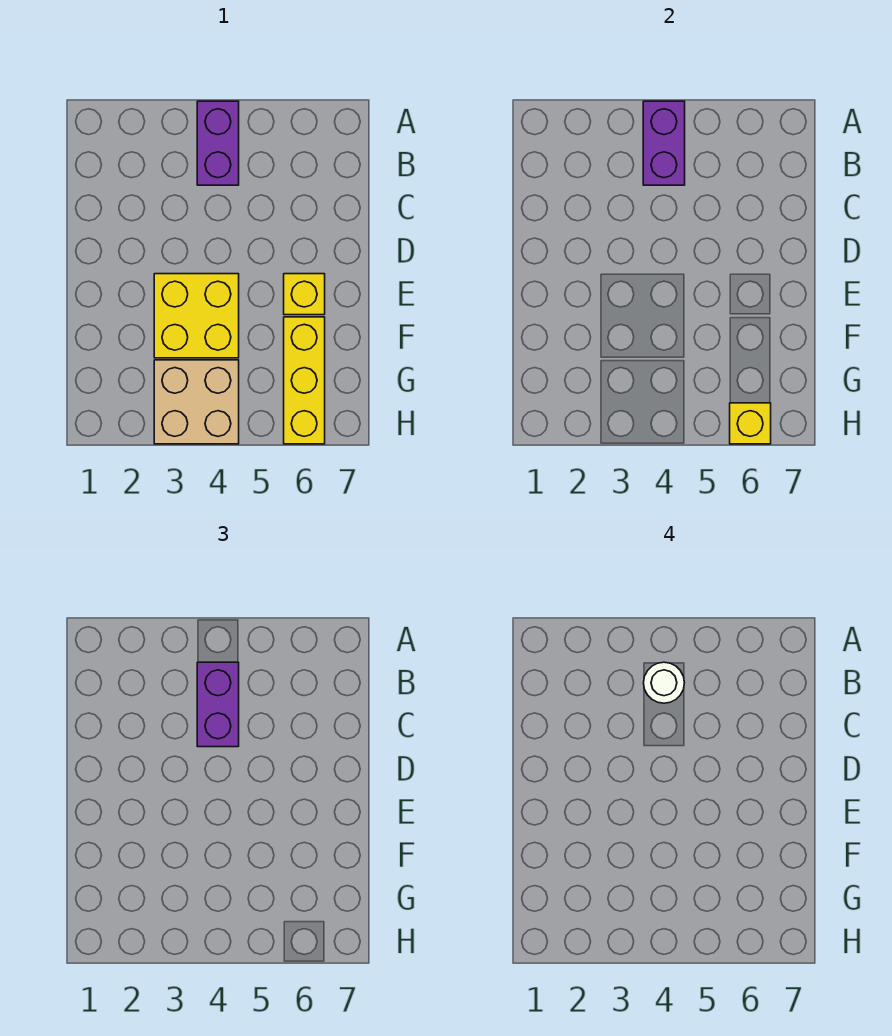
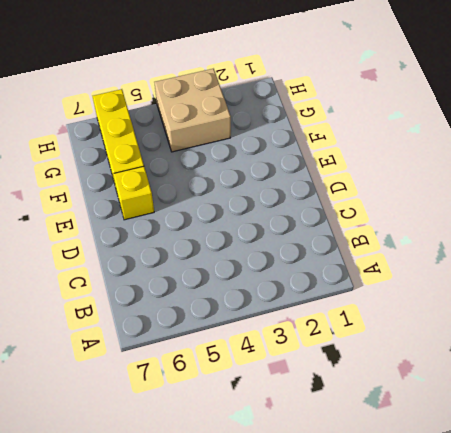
none -> purple 1x2 brick [197,101,239,185]
none -> yellow 2x2 brick [154,274,239,358]

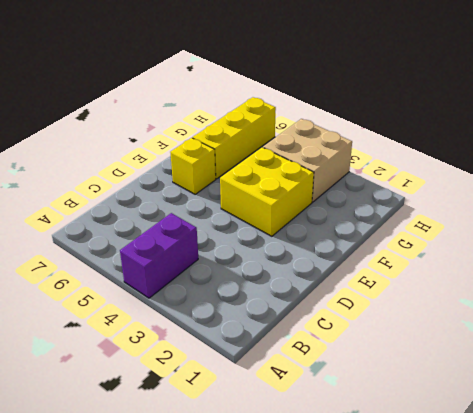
none -> purple 1x2 brick [643,101,685,185]
none -> yellow 1x1 brick [730,403,771,444]

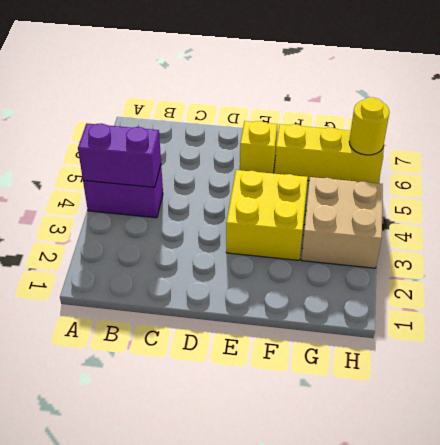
yellow 1x1 round brick [349,97,390,155] -> yellow 1x1 brick [730,403,771,444]
none -> purple 1x2 brick [197,662,239,747]
none -> white 1x1 round brick [644,662,684,703]

